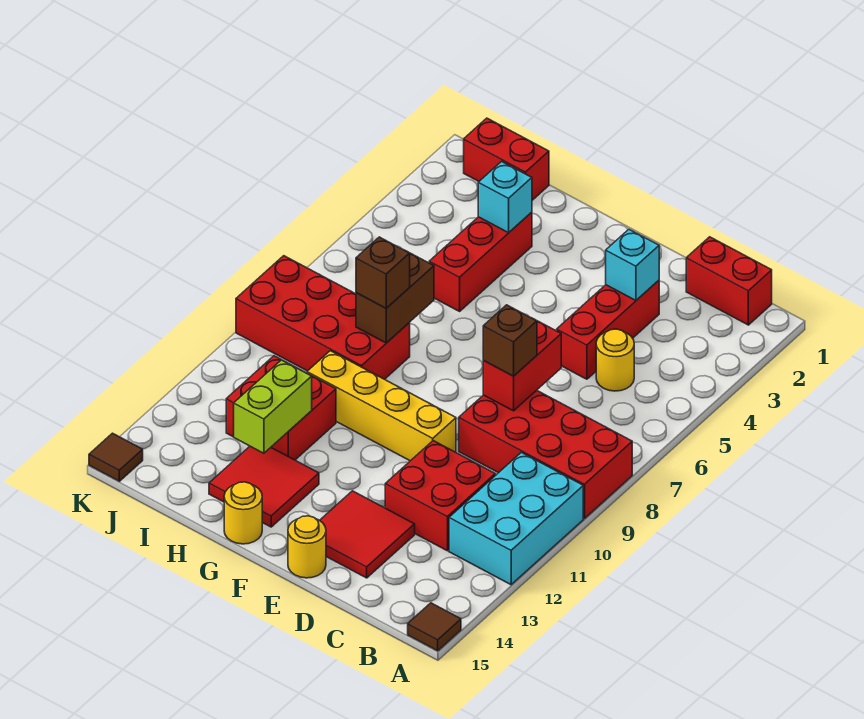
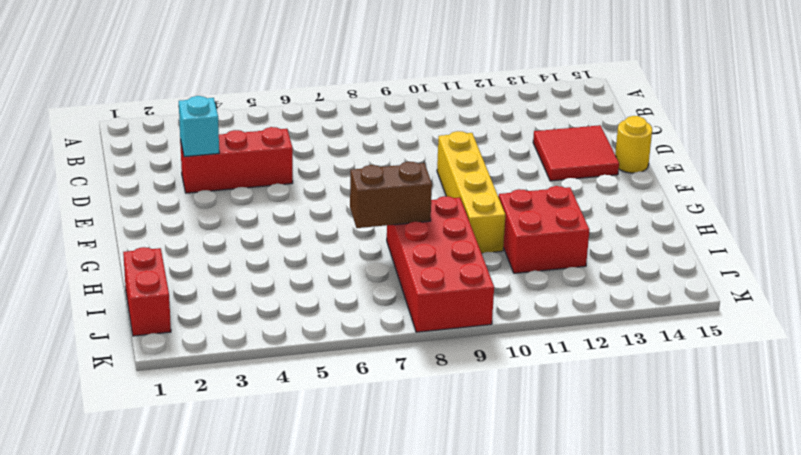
none -> red 2x4 brick [459,390,632,518]
none -> cyan 2x3 brick [449,452,583,585]
none -> brown 1x1 tile [408,603,461,651]

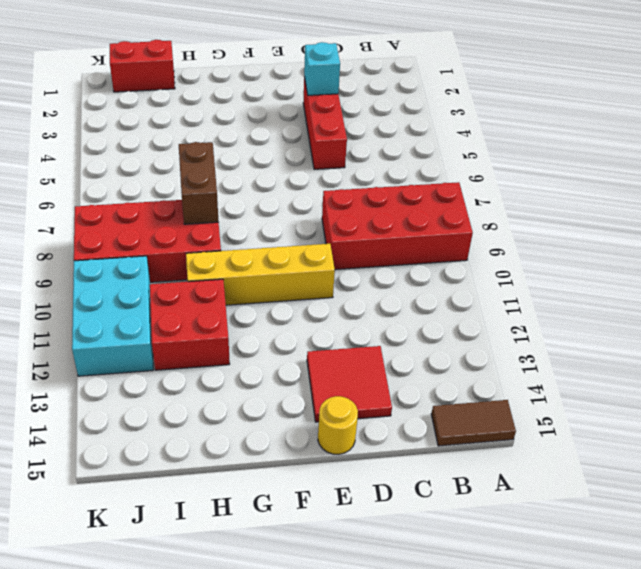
brown 1x2 tile [431,400,516,446] -> brown 1x1 tile [408,603,461,651]
cyan 2x3 brick [72,256,153,376] -> cyan 2x3 brick moved to [449,452,583,585]
none -> red 1x2 brick [686,237,772,325]
none -> yellow 1x1 round brick [596,329,634,391]
none -> red 2x2 brick [385,441,495,551]

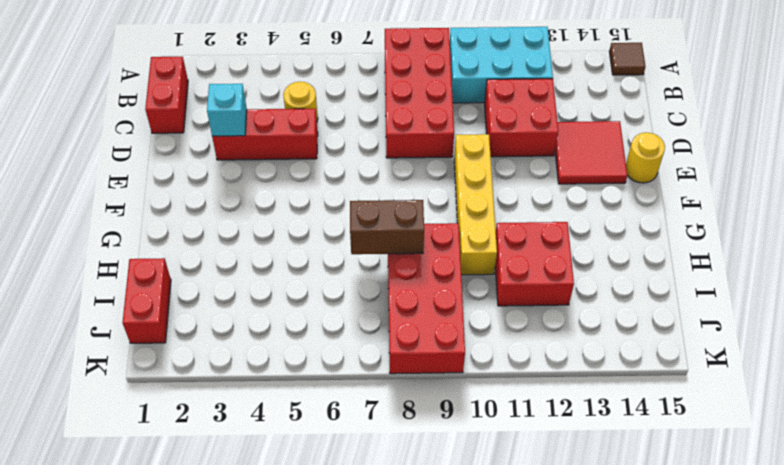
none -> red 2x2 tile [209,446,319,527]
none -> yellow 1x1 round brick [224,482,262,544]
none -> red 1x3 brick [429,212,532,311]

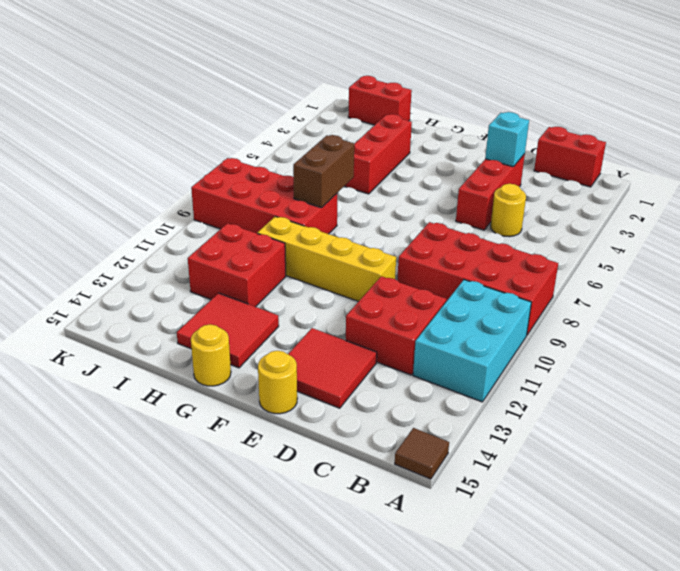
none -> brown 1x1 tile [89,433,143,481]
none -> red 1x2 brick [483,319,561,411]
none -> cyan 1x1 brick [478,161,532,233]

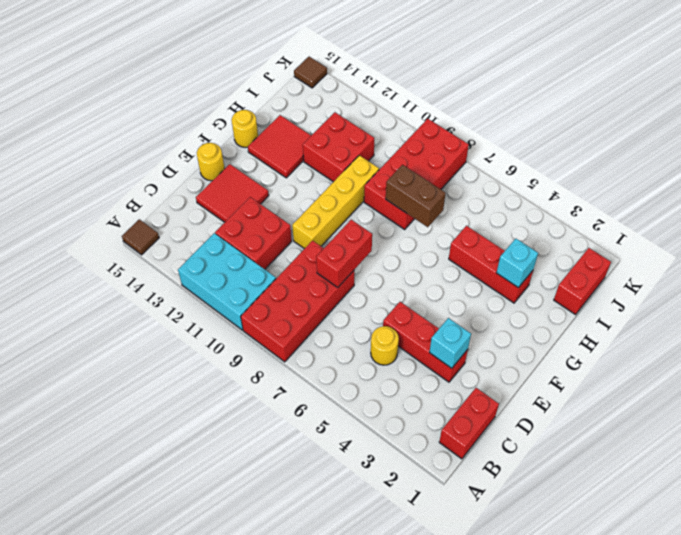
red 1x2 brick [316,220,372,287] -> red 1x2 brick turned to [483,319,561,411]
none -> lime 1x2 brick [234,360,312,453]
none -> brown 1x1 brick [483,305,537,376]
none -> brown 1x1 brick [356,237,410,308]

